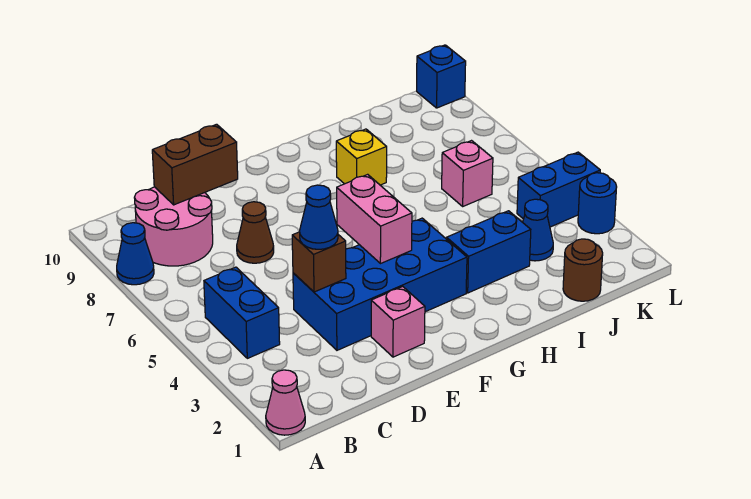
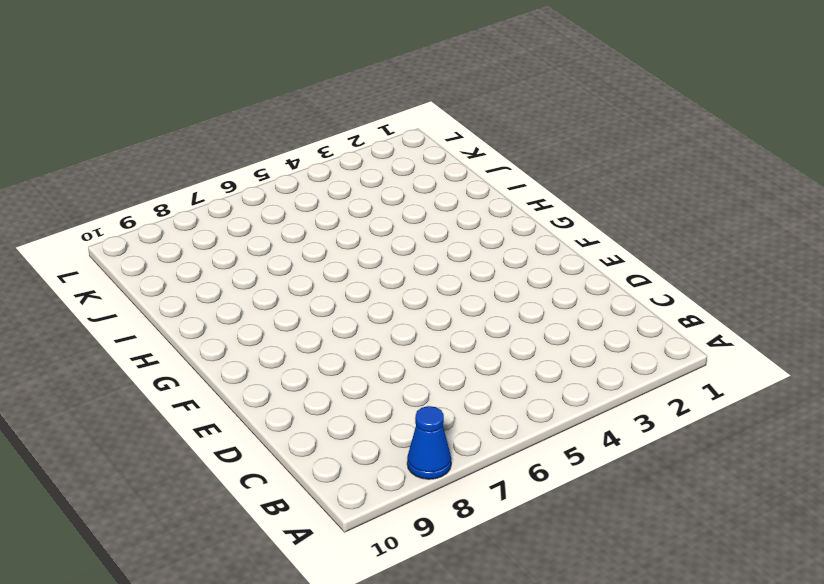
none -> pink 1x1 cone [266,370,305,435]
none -> blue 1x2 brick [204,267,280,358]
none -> pink 2x2 round brick [134,187,213,266]

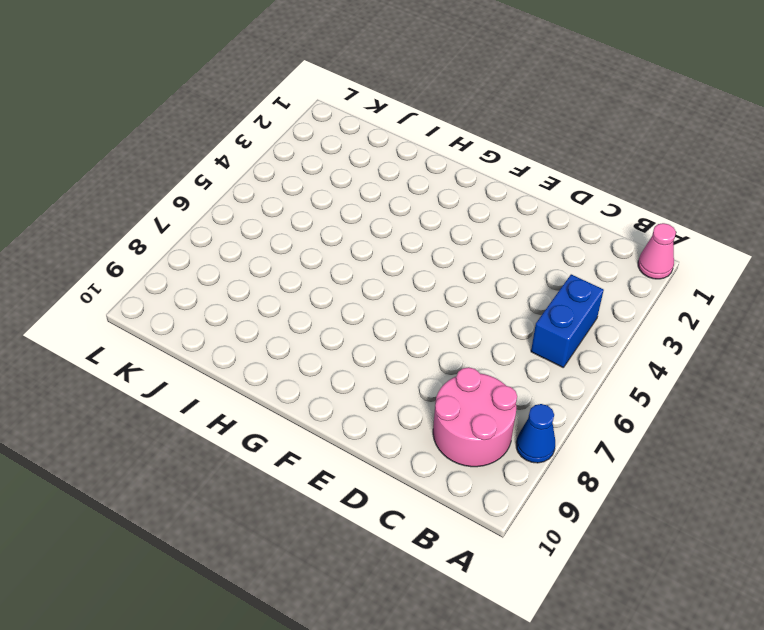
none -> blue 2x4 brick [293,218,467,350]
none -> brown 1x1 cone [237,202,274,263]
none -> pink 1x1 brick [371,287,425,357]

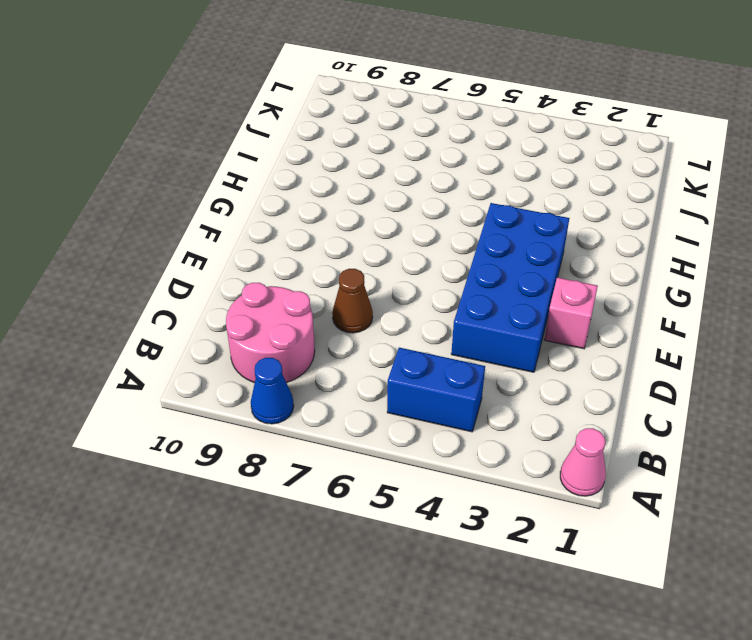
none -> blue 1x2 brick [447,211,531,293]
none -> yellow 1x1 brick [336,129,387,185]
none -> brown 1x1 round brick [563,239,603,301]

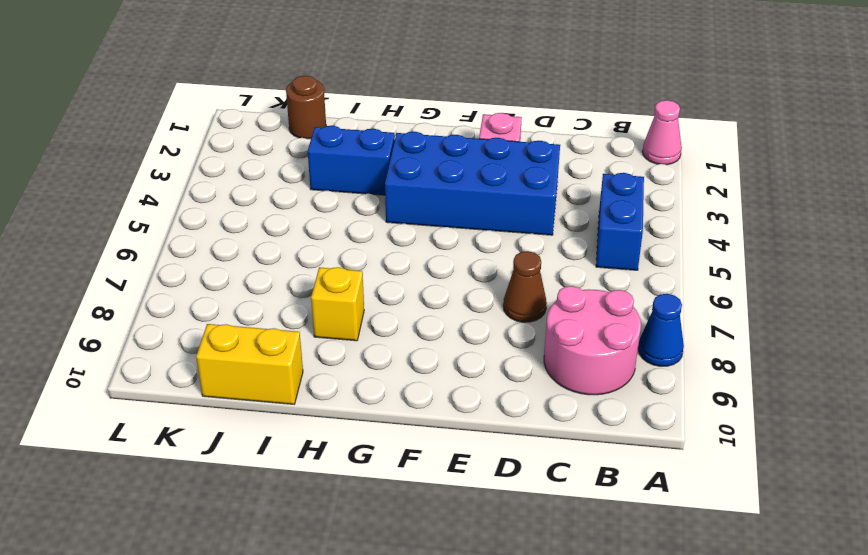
yellow 1x2 brick [196,324,303,404] -> none
none -> blue 1x1 cone [523,199,553,261]
none -> pink 1x1 brick [442,141,493,206]
none -> blue 1x2 brick [517,152,600,227]

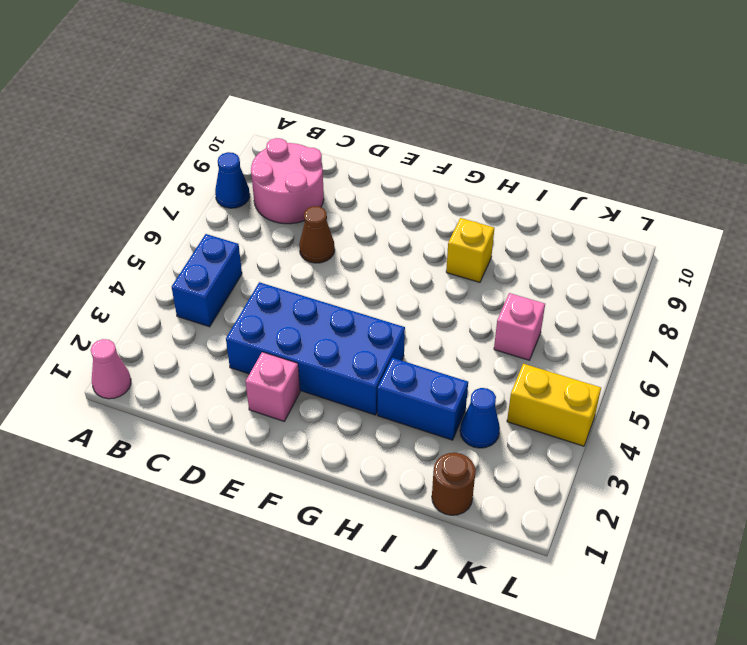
yellow 1x2 brick [507,364,601,446] -> blue 1x2 brick [517,152,600,227]
none -> blue 1x1 round brick [578,173,617,234]
none -> blue 1x1 brick [417,45,466,108]
none -> brown 1x2 brick [152,124,238,205]

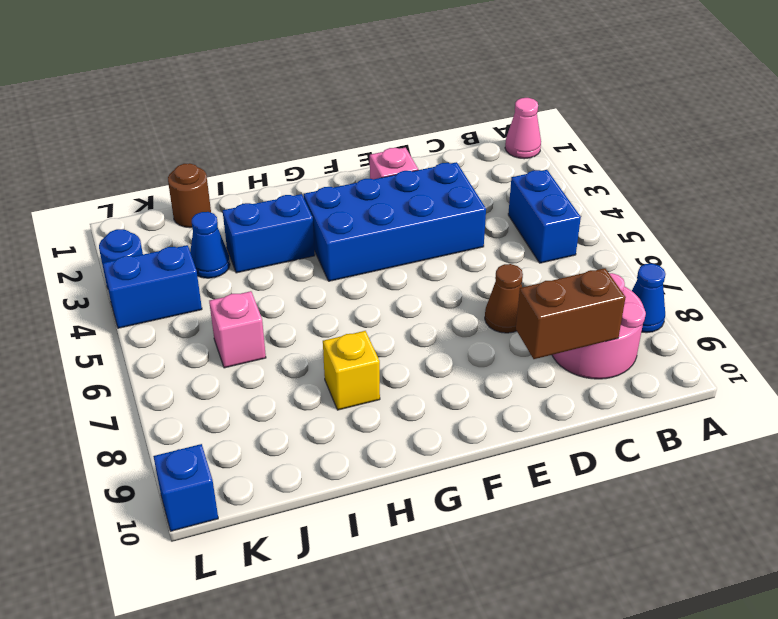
none -> brown 1x1 brick [292,232,346,292]
none -> pink 1x2 brick [337,174,412,264]
none -> blue 1x1 cone [300,185,338,249]

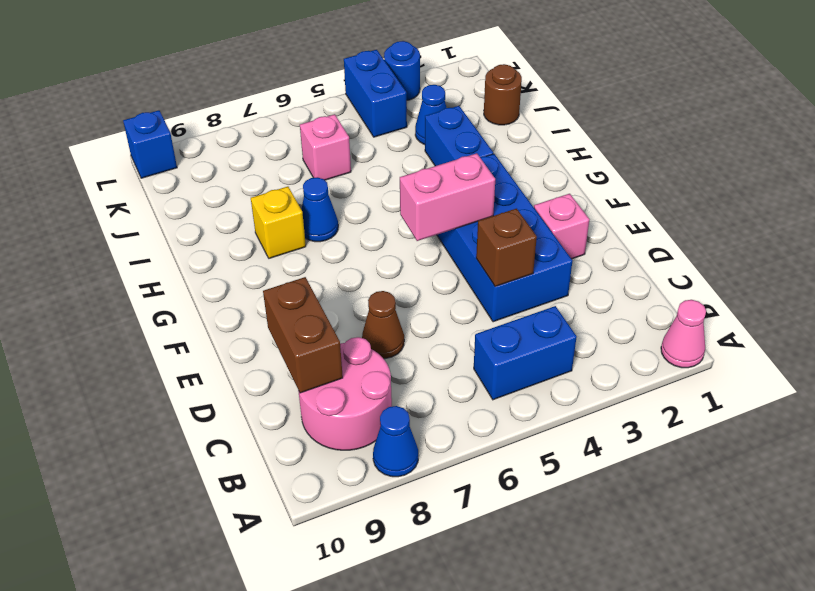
blue 1x1 cone [301,177,338,242] -> blue 1x1 cone moved to [300,185,338,249]

